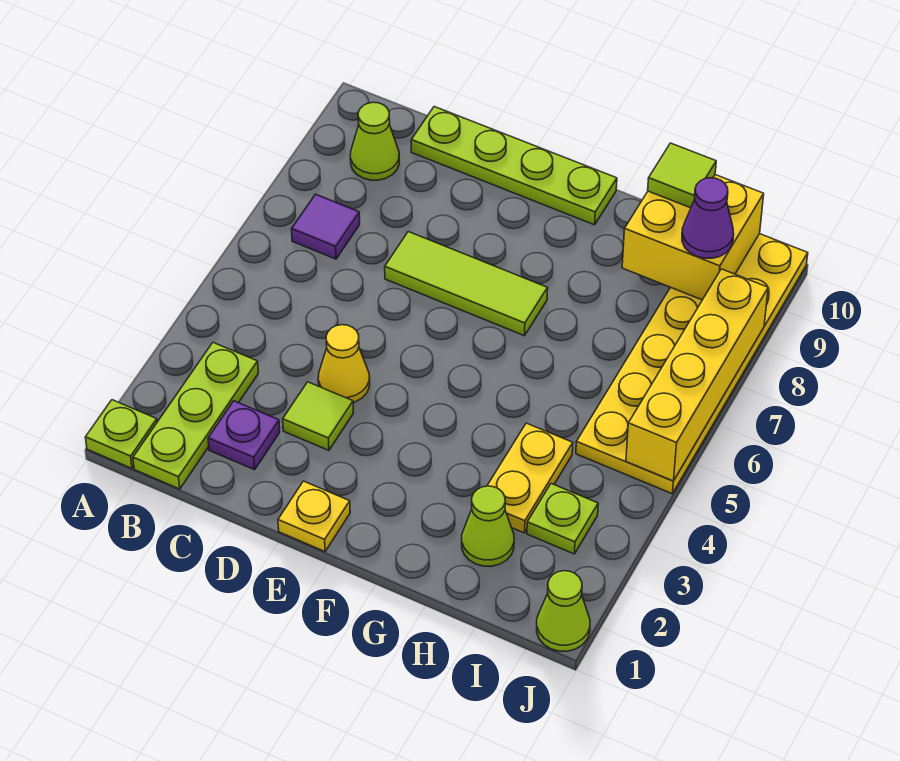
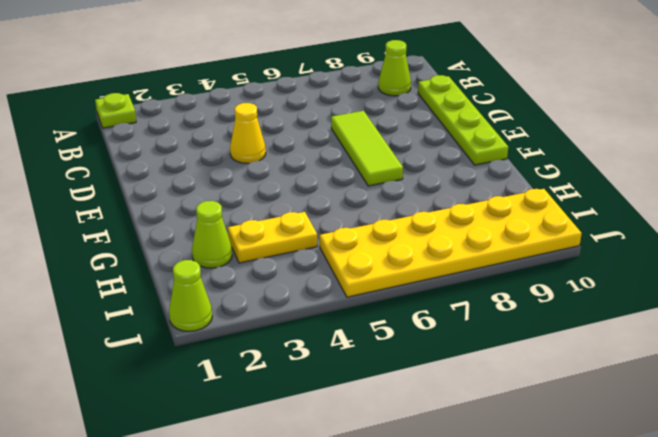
none -> lime 1x3 plate [133,343,258,489]
none -> purple 1x1 tile [292,194,360,259]
none -> purple 1x1 plate [208,401,280,470]

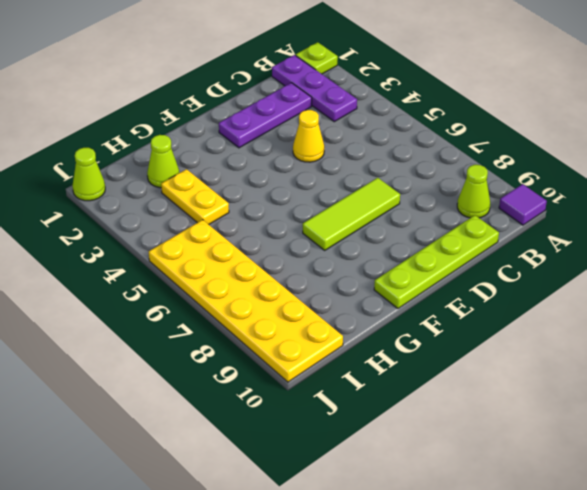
purple 1x1 tile [499,184,547,225] -> purple 1x1 tile moved to [292,194,360,259]
purple 1x3 plate [272,55,357,122] -> lime 1x3 plate [133,343,258,489]
purple 1x3 plate [219,83,312,148] -> purple 1x1 plate [208,401,280,470]
none -> lime 1x1 tile [283,382,353,450]
none -> yellow 1x1 plate [278,481,350,552]
none -> lime 1x1 plate [527,484,598,554]

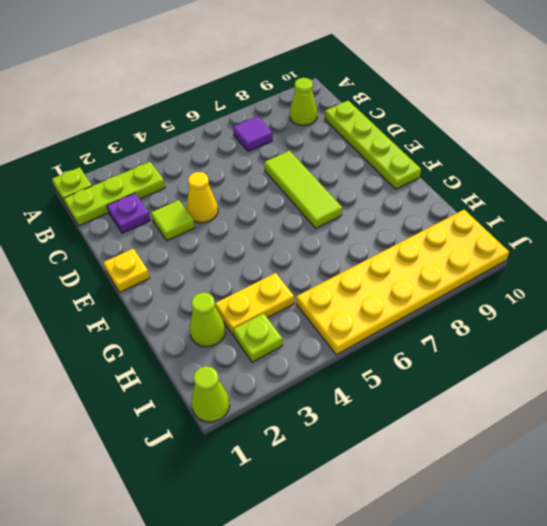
none -> yellow 2x2 brick [622,175,764,300]
none -> yellow 1x4 brick [626,269,768,481]
none -> lime 1x1 tile [648,143,716,208]

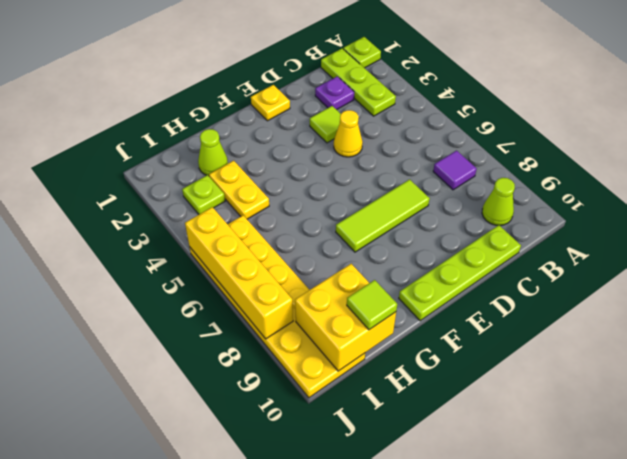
none -> lime 1x1 cone [537,571,590,651]
none -> purple 1x1 cone [682,178,734,258]

